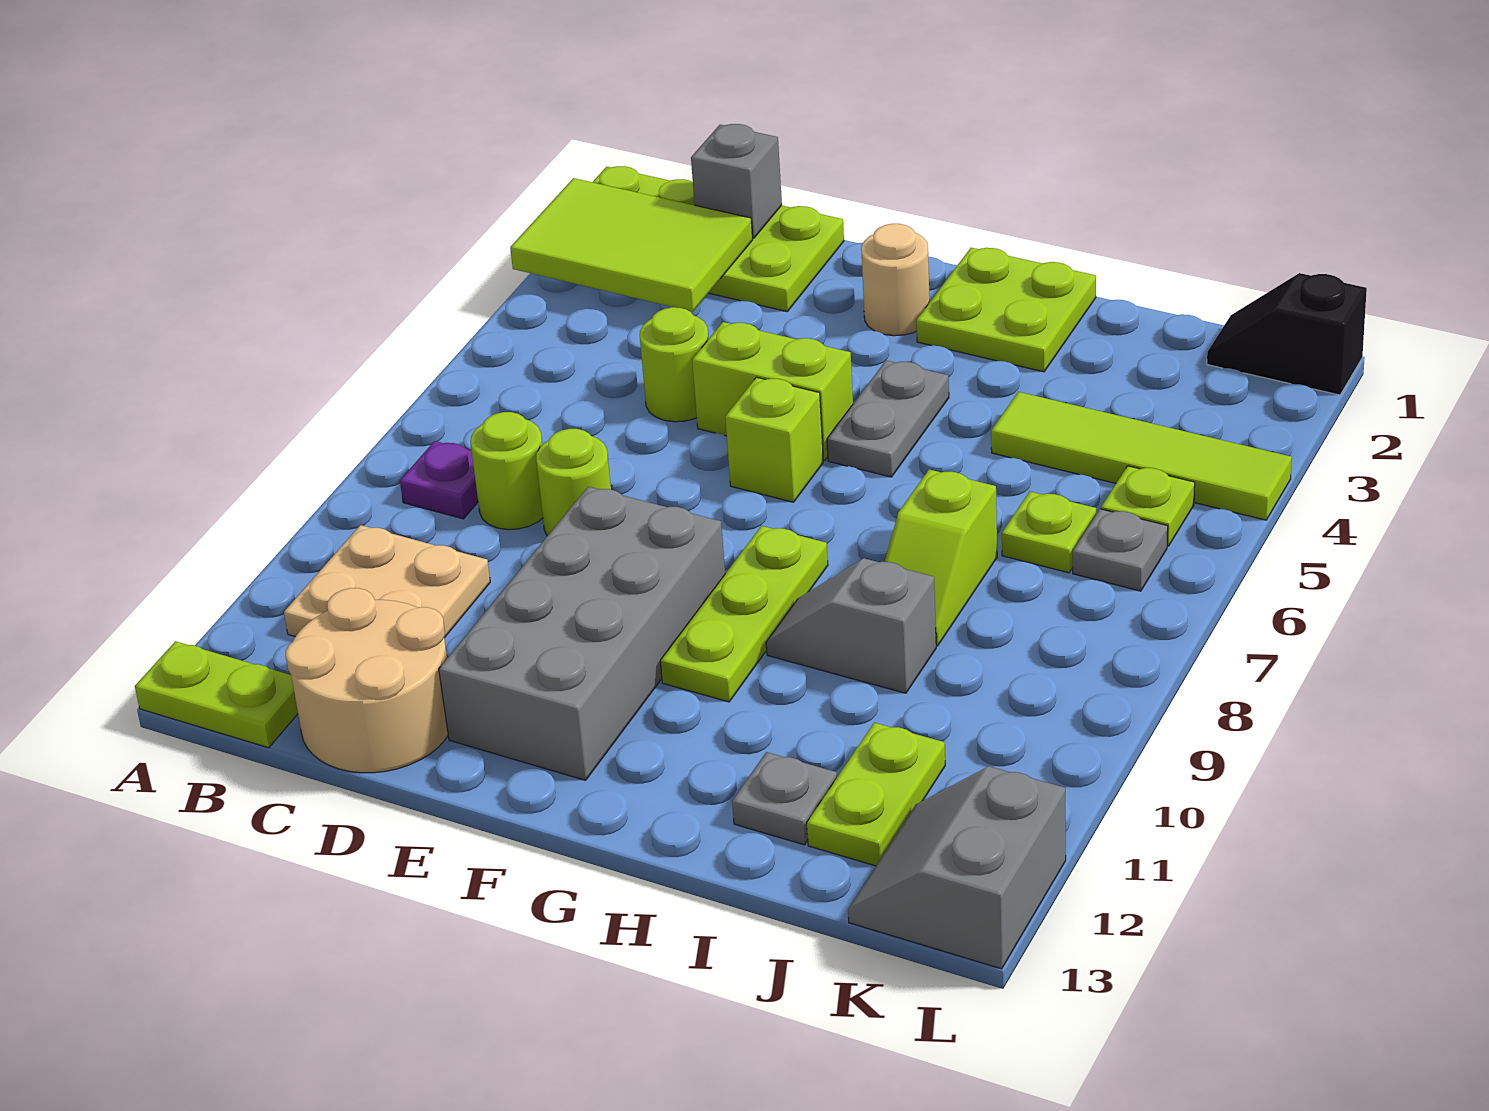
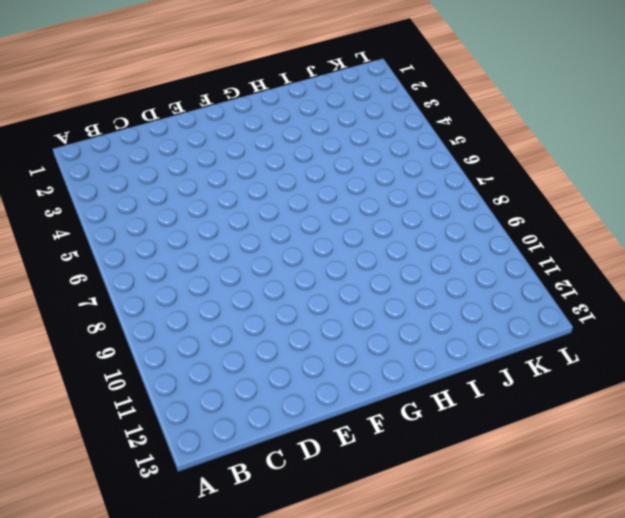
none -> lime 2x4 plate [593,166,844,312]
none -> lime 1x2 plate [135,641,298,748]
none -> purple 1x1 plate [400,441,478,519]

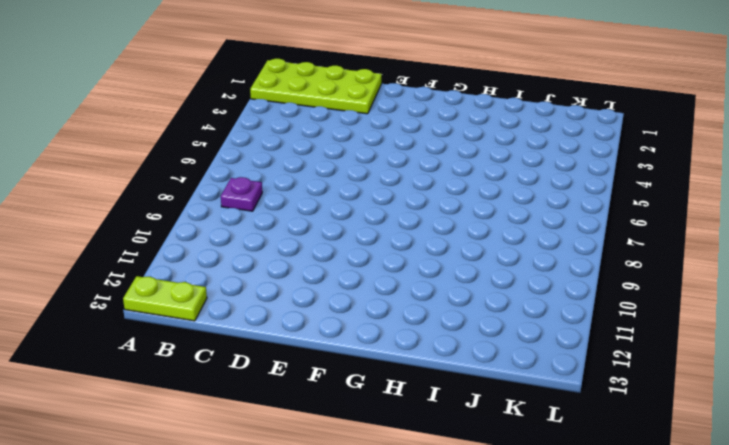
none -> tan 2x2 plate [284,525,490,638]
none -> lime 1x1 round brick [471,412,543,530]
none -> tan 2x2 round brick [286,588,448,773]

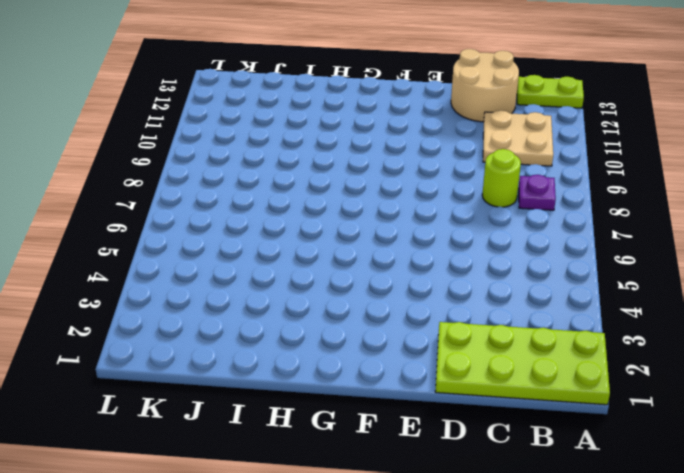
none -> lime 1x1 round brick [640,307,708,422]
none -> lime 1x1 round brick [536,429,611,536]
none -> lime 1x2 brick [692,322,853,460]

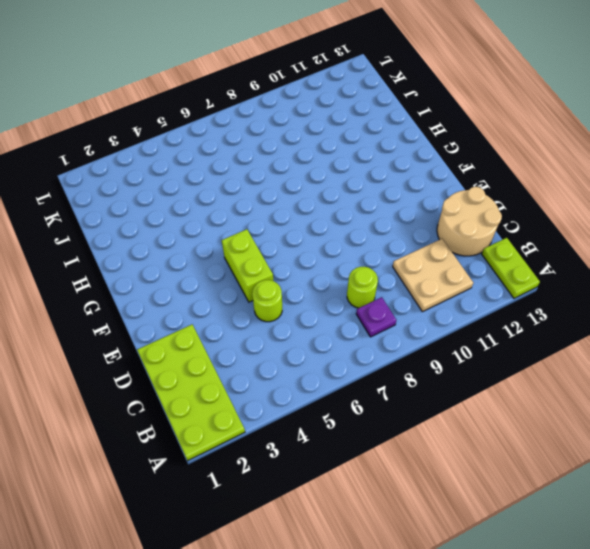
none -> lime 1x1 round brick [536,429,611,536]
none -> grey 2x4 brick [439,487,725,780]
none -> tan 1x1 round brick [861,224,930,336]

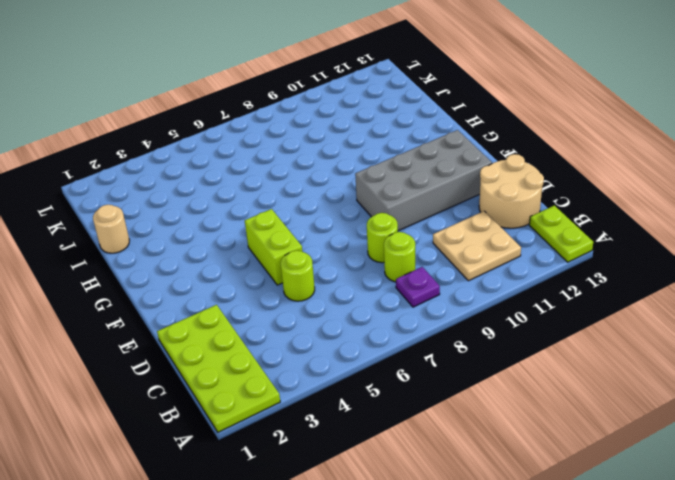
tan 1x1 round brick [93,205,129,253] -> tan 1x1 round brick moved to [861,224,930,336]
none -> lime 1x1 brick [725,377,823,502]
none -> lime 2x2 plate [916,248,1096,372]
none -> grey 1x2 plate [827,360,949,477]

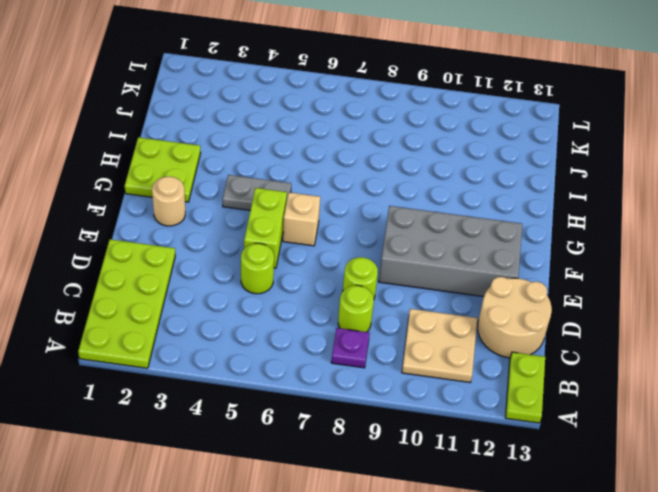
tan 1x1 brick [283,192,320,246] -> lime 1x1 brick [725,377,823,502]
none -> lime 1x3 plate [660,526,828,702]
none -> grey 1x2 slope [766,558,936,693]
none -> lime 1x4 tile [991,392,1292,520]

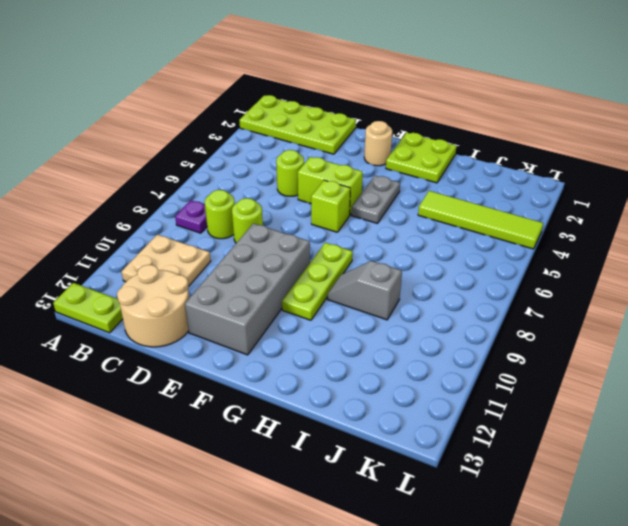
none -> lime 1x2 slope [885,469,997,646]
none -> grey 1x1 plate [732,752,837,845]
none -> lime 1x1 plate [1002,492,1096,573]

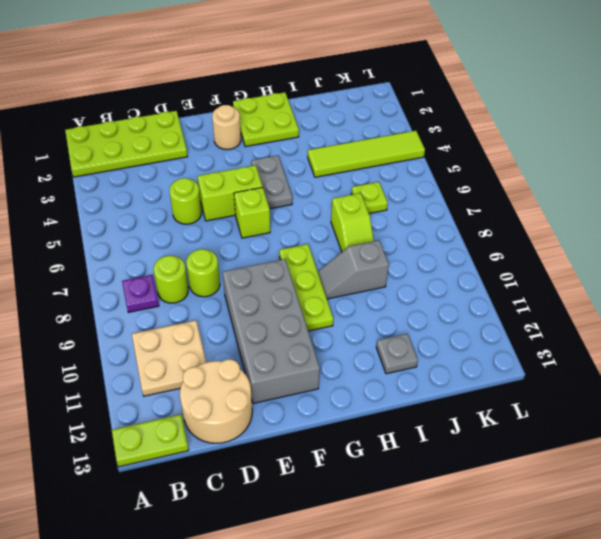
none -> lime 1x2 plate [807,723,945,866]
none -> black 1x2 slope [1207,273,1367,395]
none -> lime 1x1 plate [1101,466,1195,546]

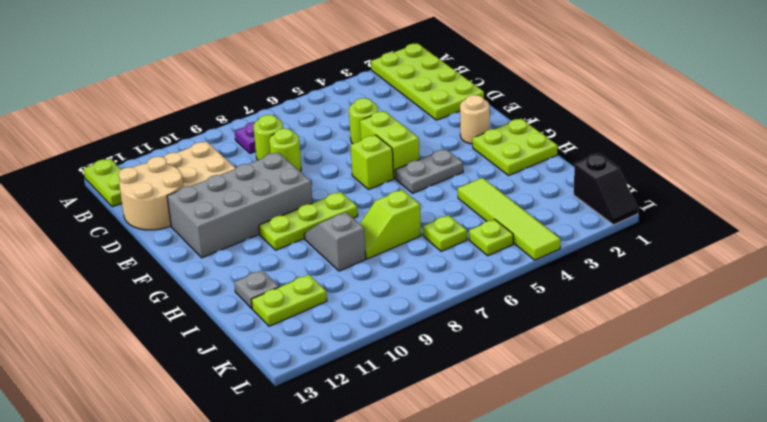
black 1x2 slope [574,153,638,225] -> black 1x2 slope turned to [1207,273,1367,395]
none -> grey 1x1 plate [1073,509,1168,591]
none -> grey 2x2 slope [848,766,1066,969]
none -> lime 2x3 tile [510,178,753,312]

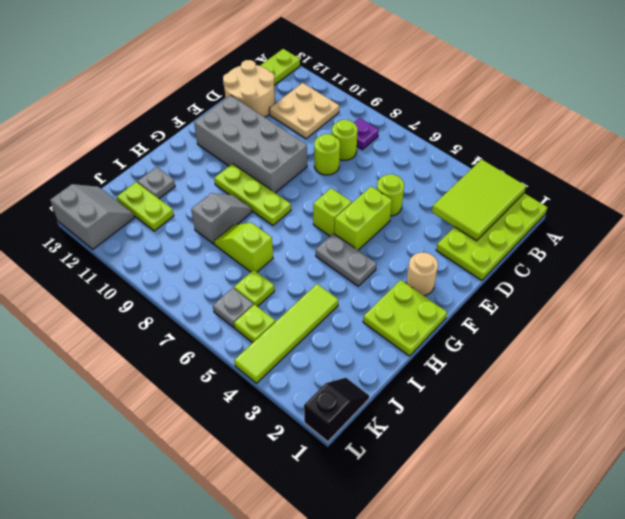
none -> grey 1x1 brick [691,124,782,238]

